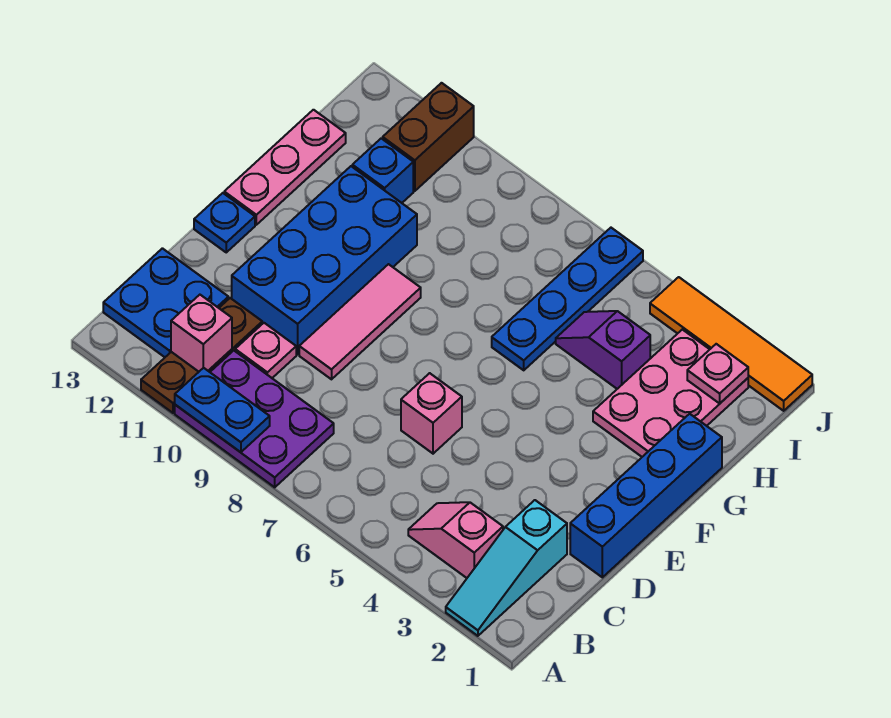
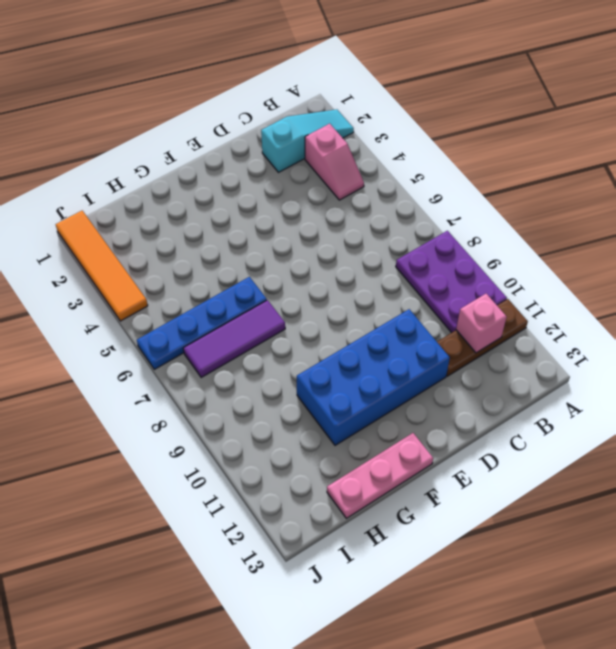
purple 1x3 tile [183,300,285,378] -> none
none -> blue 2x2 plate [103,248,228,357]
none -> pink 1x1 plate [235,323,296,378]
none -> blue 1x4 brick [570,414,722,577]

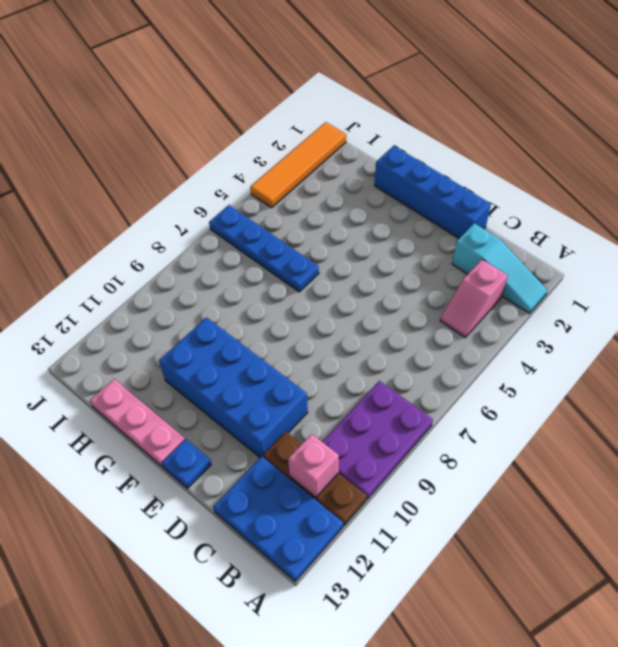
blue 2x3 plate [213,457,343,581] -> blue 2x2 plate [103,248,228,357]
none -> pink 1x1 plate [235,323,296,378]
none -> pink 1x1 brick [401,373,462,454]
none -> pink 1x3 tile [299,264,421,379]

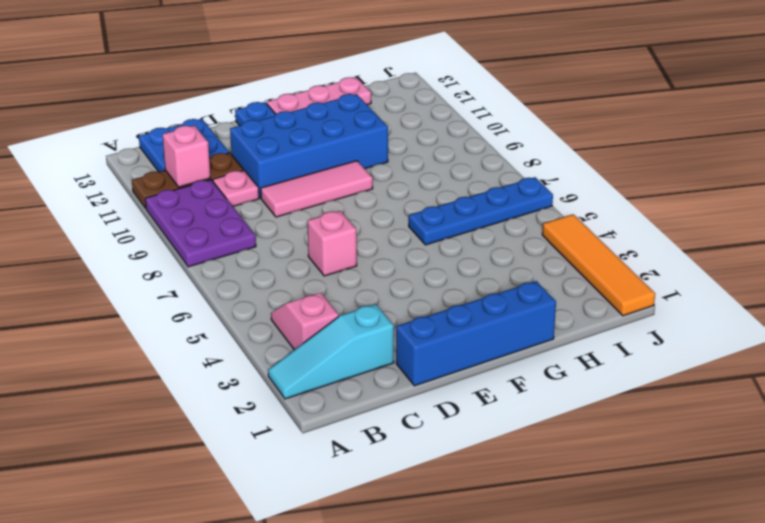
none -> pink 2x3 plate [593,329,748,457]
none -> purple 1x2 slope [556,311,650,389]
none -> blue 1x1 brick [352,138,413,203]

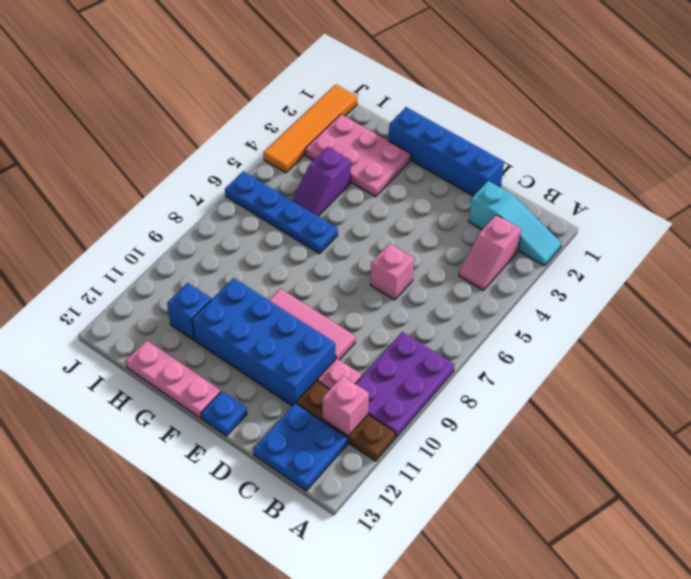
none -> brown 1x2 brick [383,83,474,191]
none -> blue 1x2 plate [175,368,270,452]
none -> pink 1x1 plate [687,344,748,403]

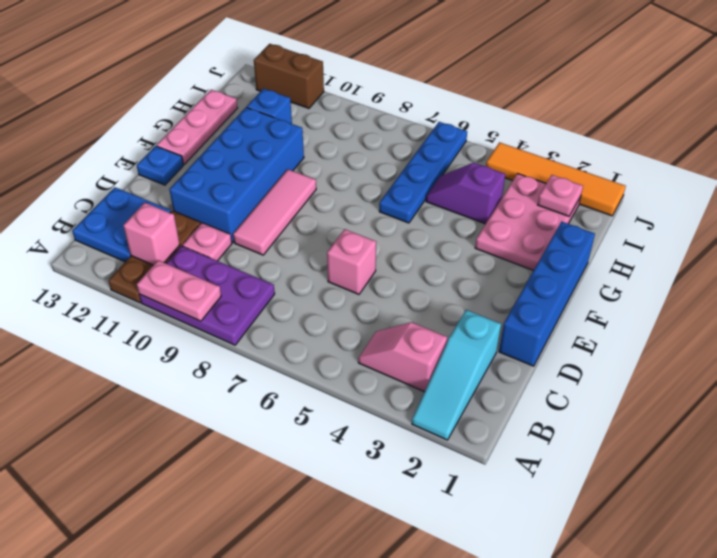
pink 1x2 plate [137,260,221,321] -> blue 1x2 plate [175,368,270,452]
brown 1x2 brick [254,44,324,108] -> brown 1x2 brick turned to [383,83,474,191]

